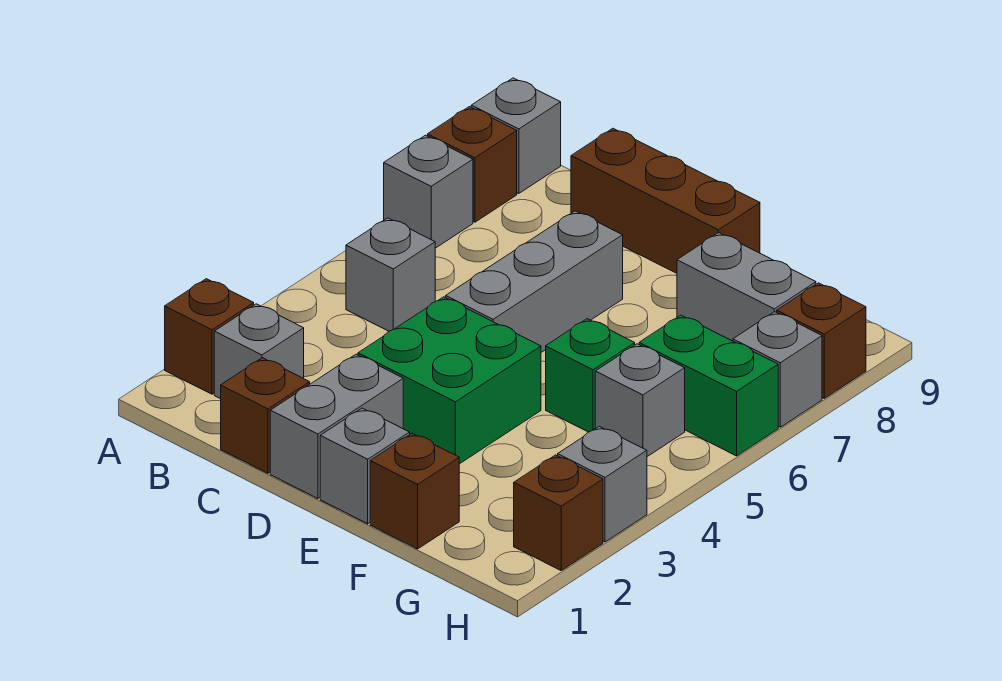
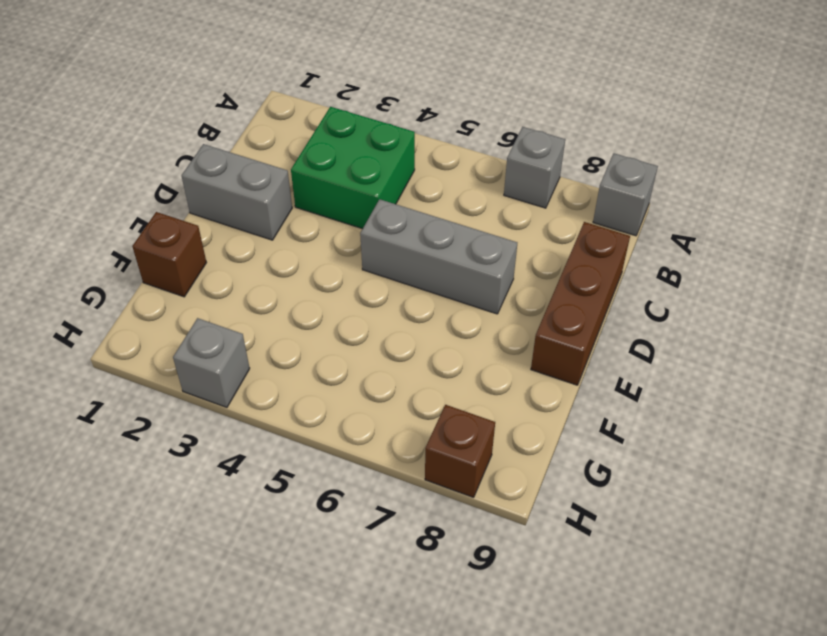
green 2x2 brick [291,107,415,229] -> green 2x2 brick moved to [358,297,541,464]
none -> brown 1x1 brick [165,279,254,394]
none -> brown 1x1 brick [428,107,517,222]
none -> grey 1x1 brick [214,304,304,399]

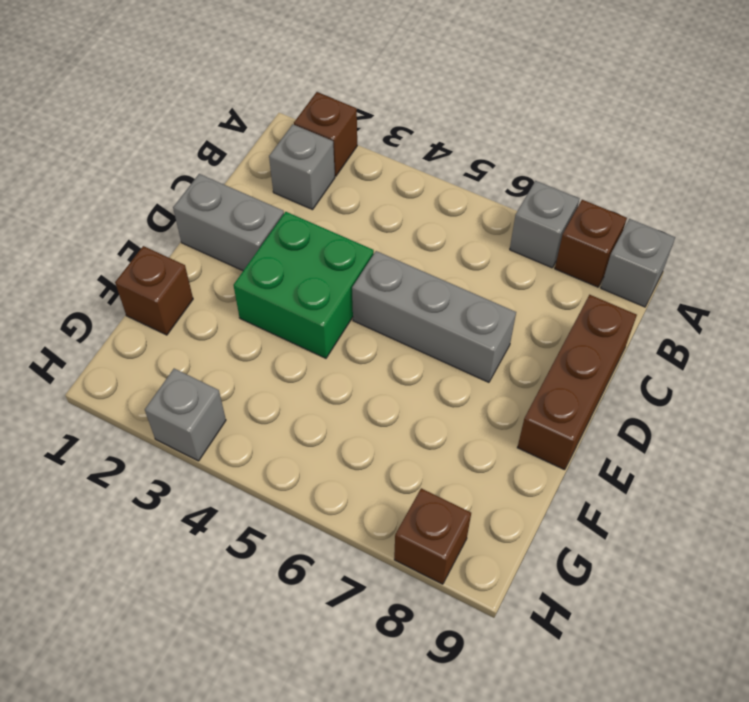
none -> grey 1x1 brick [346,218,435,331]
none -> brown 1x1 brick [221,358,310,473]
none -> grey 1x1 brick [320,408,410,524]

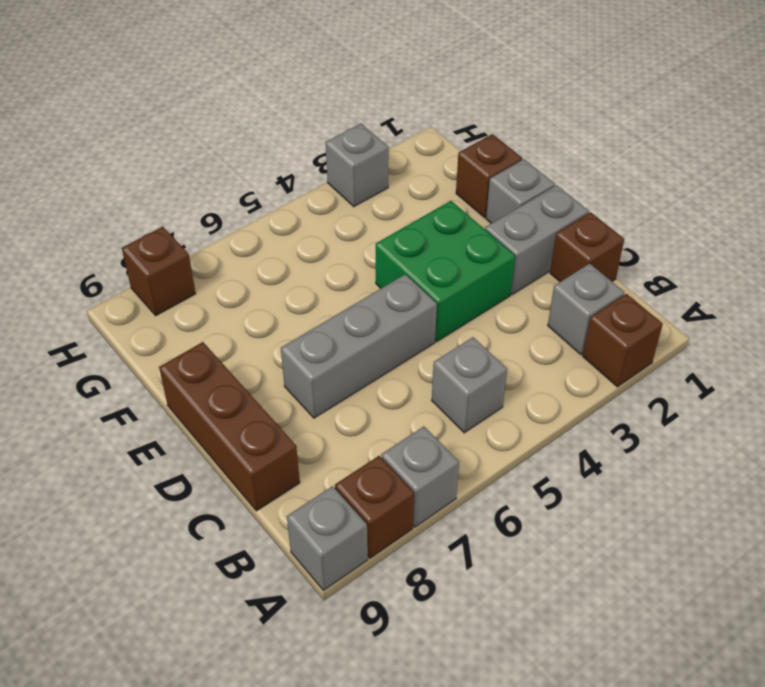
none -> green 1x1 brick [546,319,635,432]
none -> grey 1x2 brick [677,233,816,341]
none -> grey 1x1 brick [595,344,685,457]

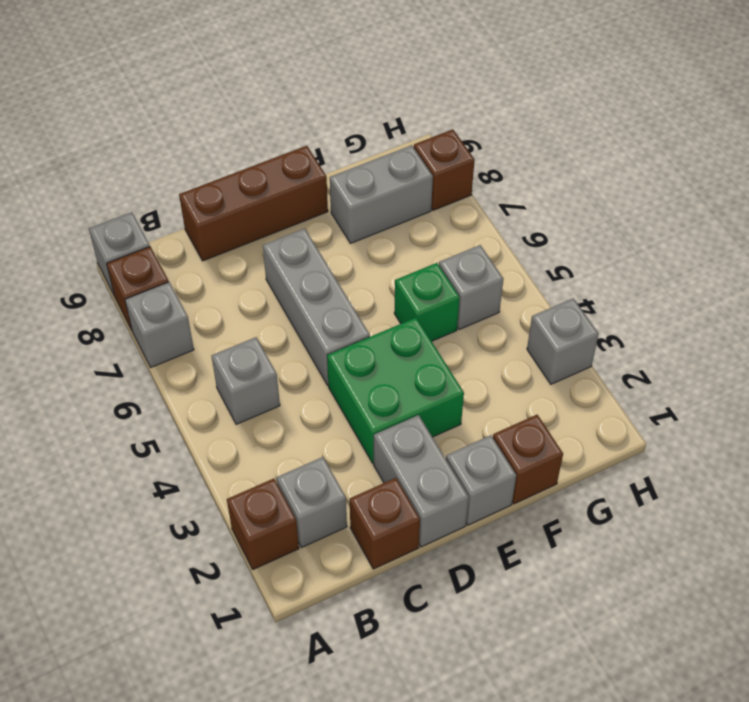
none -> green 1x2 brick [639,315,778,456]
none -> brown 1x1 brick [514,455,603,570]
none -> grey 1x1 brick [733,312,822,427]

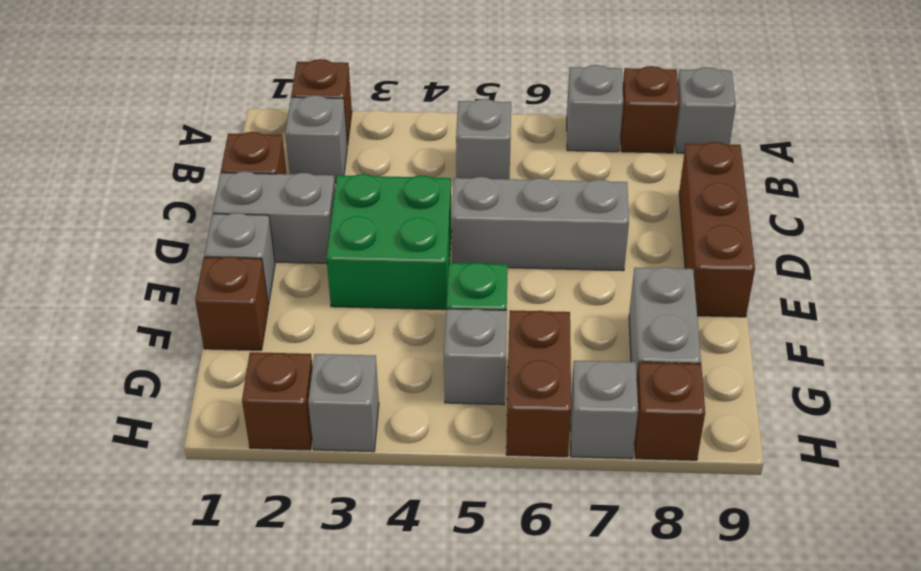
brown 1x2 brick [506,310,571,457] -> green 1x2 brick [639,315,778,456]

